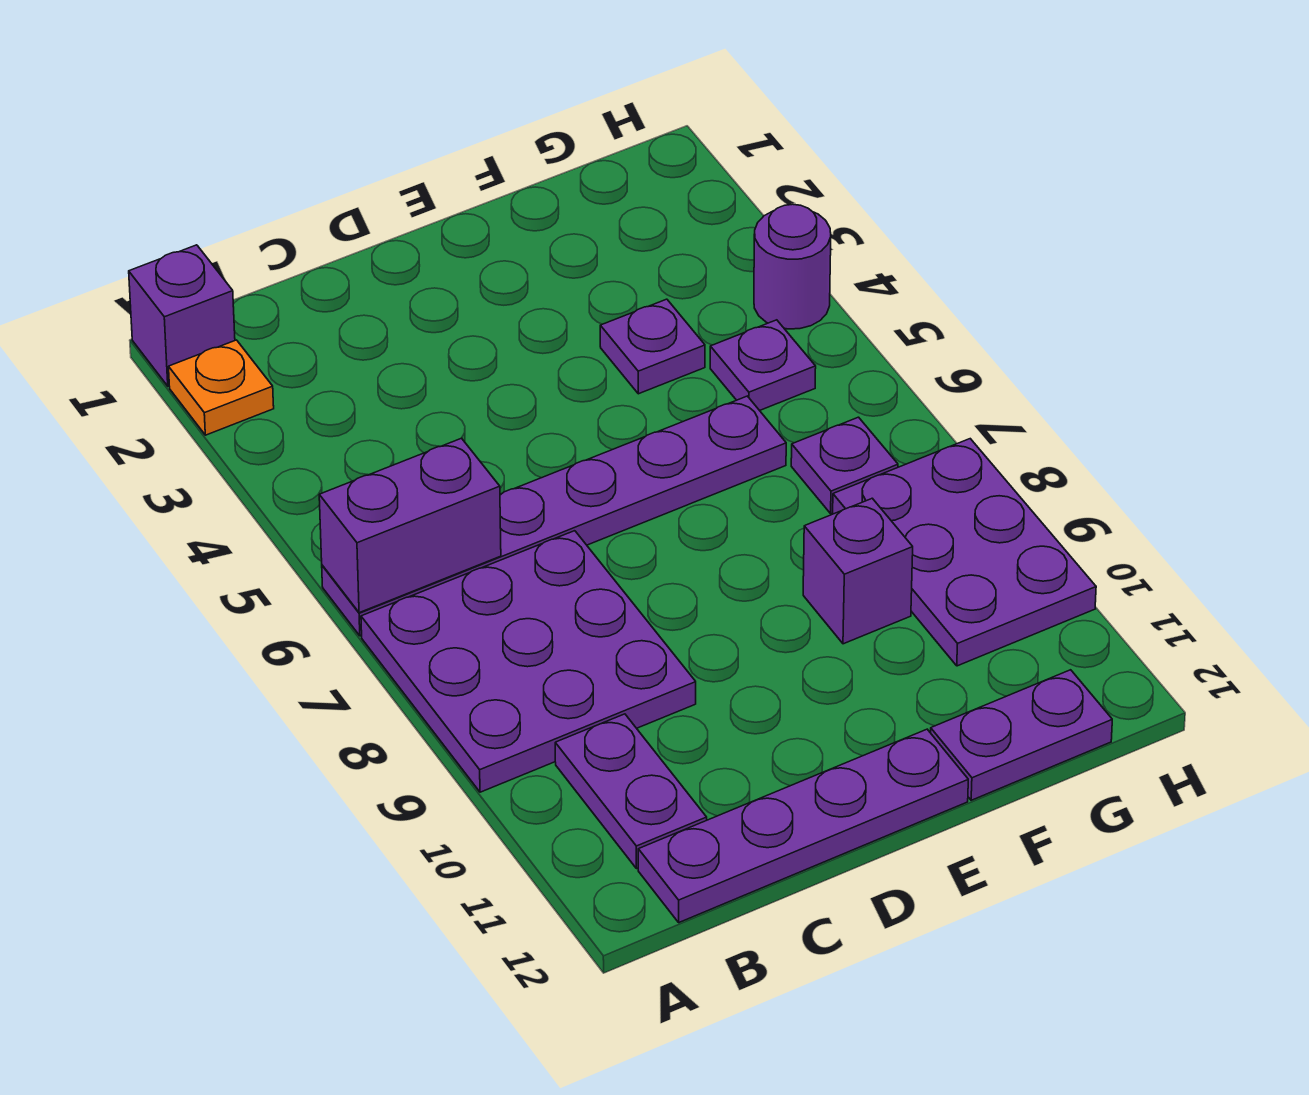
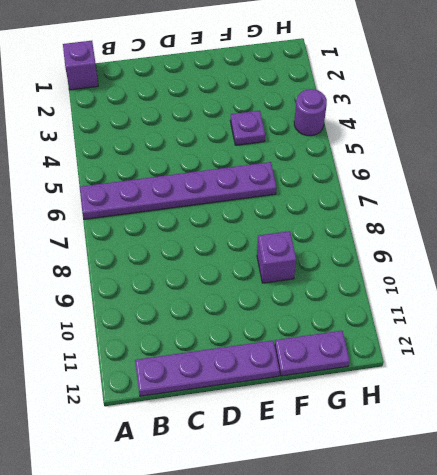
none -> orange 1x1 plate [169,340,274,435]
none -> purple 3x3 plate [361,531,696,792]
none -> purple 1x2 plate [555,714,707,869]

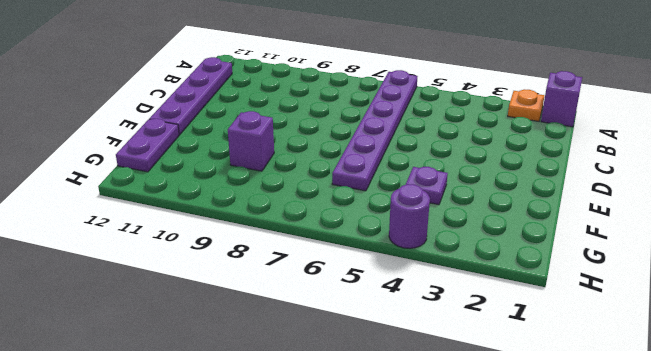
none -> purple 3x3 plate [361,531,696,792]
none -> purple 1x2 plate [555,714,707,869]
none -> purple 1x1 plate [710,320,816,411]

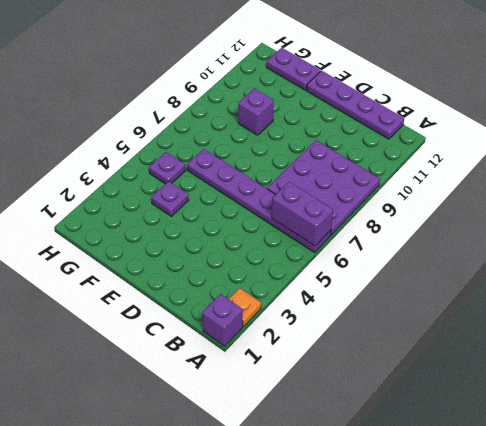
none -> purple 1x2 plate [555,714,707,869]
none -> purple 1x1 plate [791,417,898,514]
none -> purple 2x3 plate [833,439,1096,666]

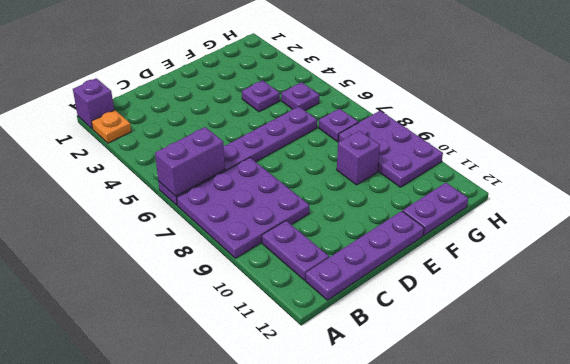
none -> purple 1x1 round brick [754,204,831,329]

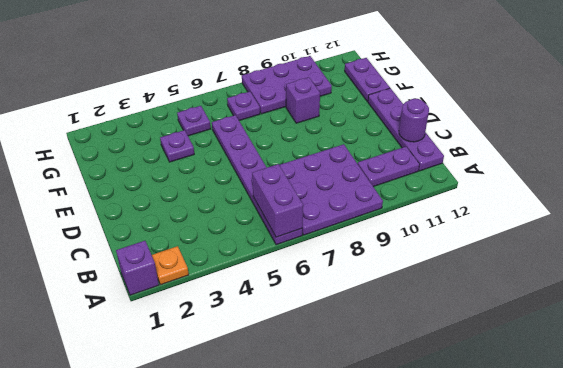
purple 1x1 round brick [399,99,429,142] -> purple 1x1 round brick moved to [754,204,831,329]

